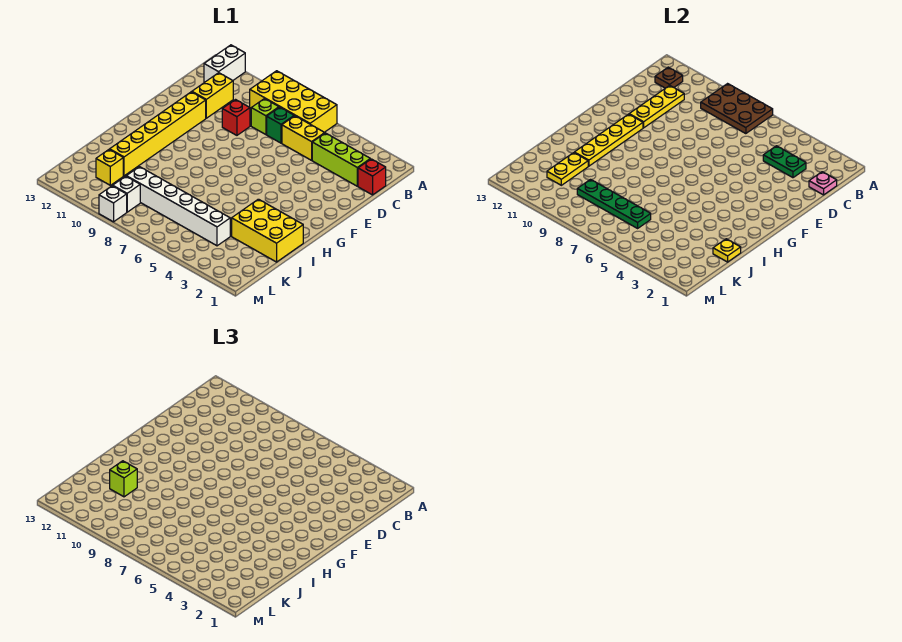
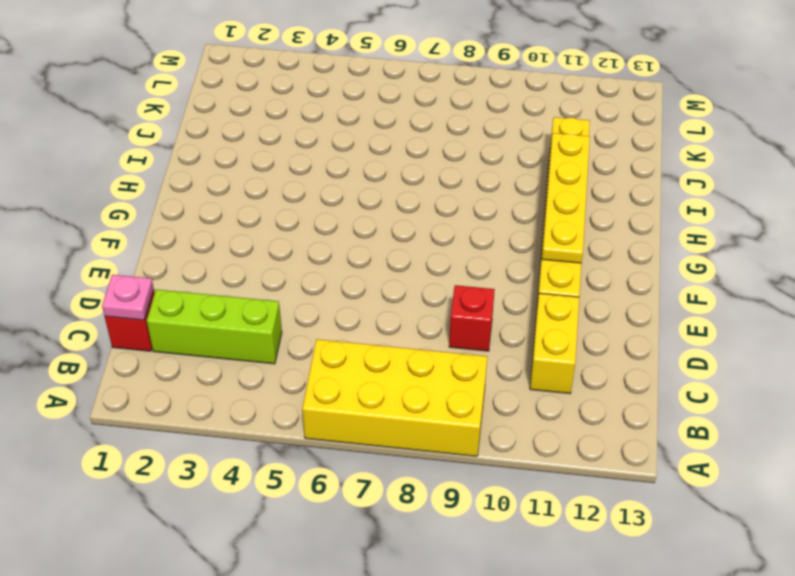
none -> white 1x2 brick [204,45,245,83]
none -> yellow 1x2 brick [282,116,325,160]
none -> green 1x1 brick [267,107,294,143]

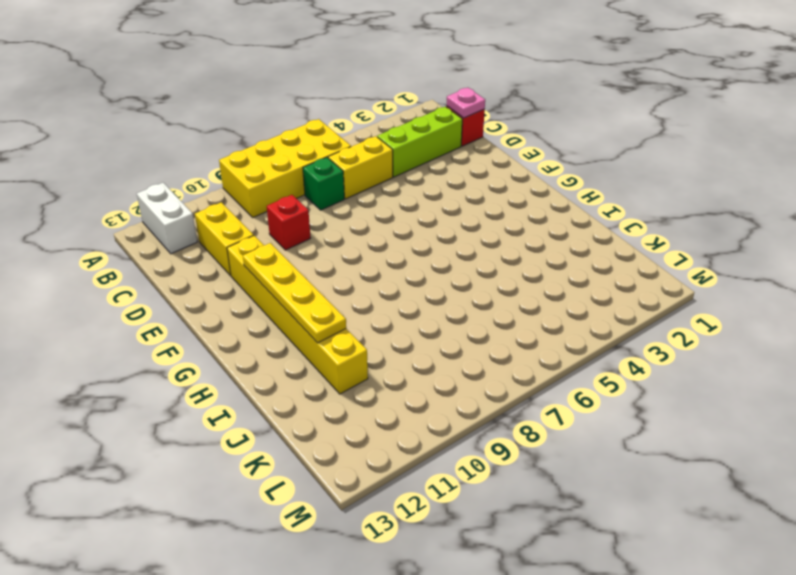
none -> lime 1x1 brick [251,99,279,135]
none -> yellow 2x3 brick [232,199,303,262]
none -> white 1x6 brick [126,167,230,246]

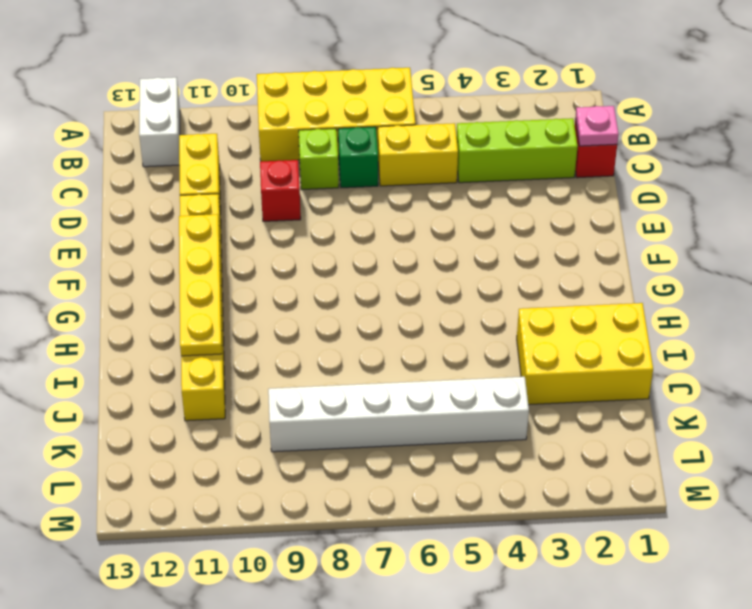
none -> yellow 1x1 brick [96,149,123,185]
none -> white 1x1 brick [113,176,140,212]
none -> white 1x1 brick [99,186,127,222]

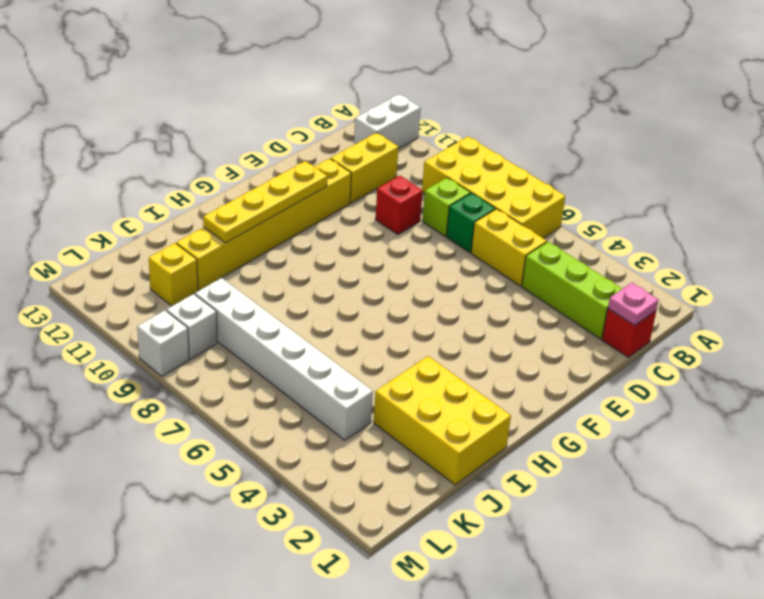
none -> brown 2x3 plate [701,84,773,134]
none -> brown 1x1 plate [655,67,683,88]
none -> green 1x2 plate [763,146,806,178]

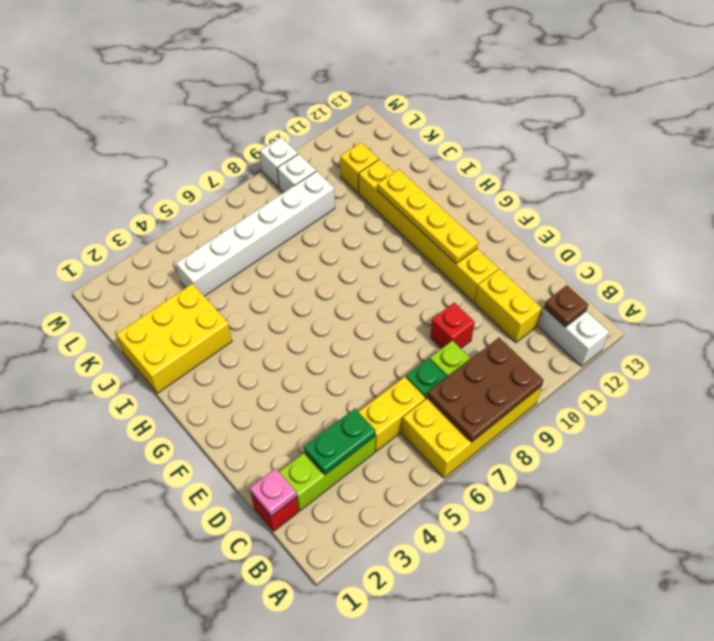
none -> yellow 1x3 plate [629,85,684,128]
none -> yellow 1x1 plate [713,239,741,262]
none -> yellow 1x2 plate [547,153,588,185]

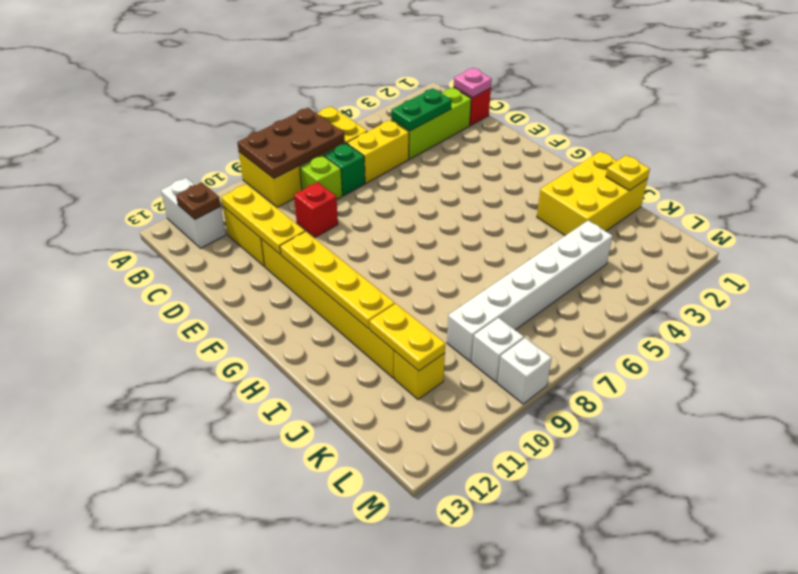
none -> green 1x4 plate [577,180,651,228]
none -> lime 1x1 brick [110,461,137,497]

